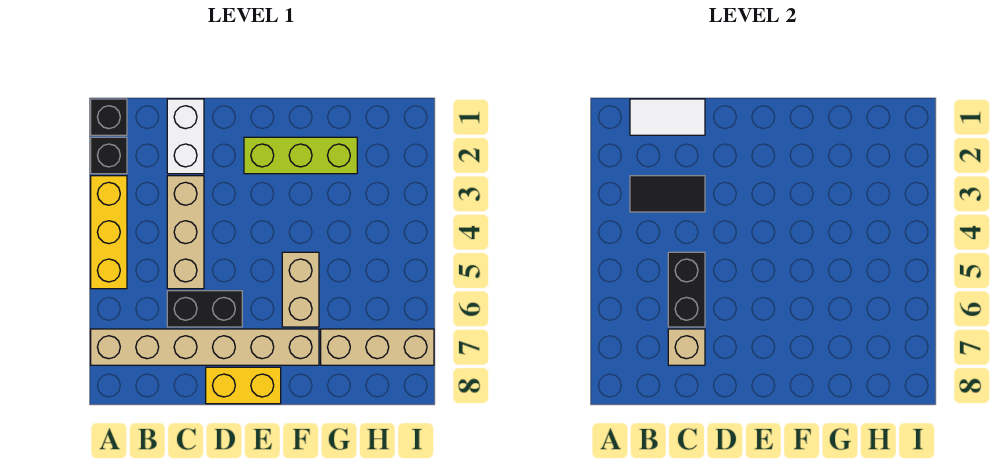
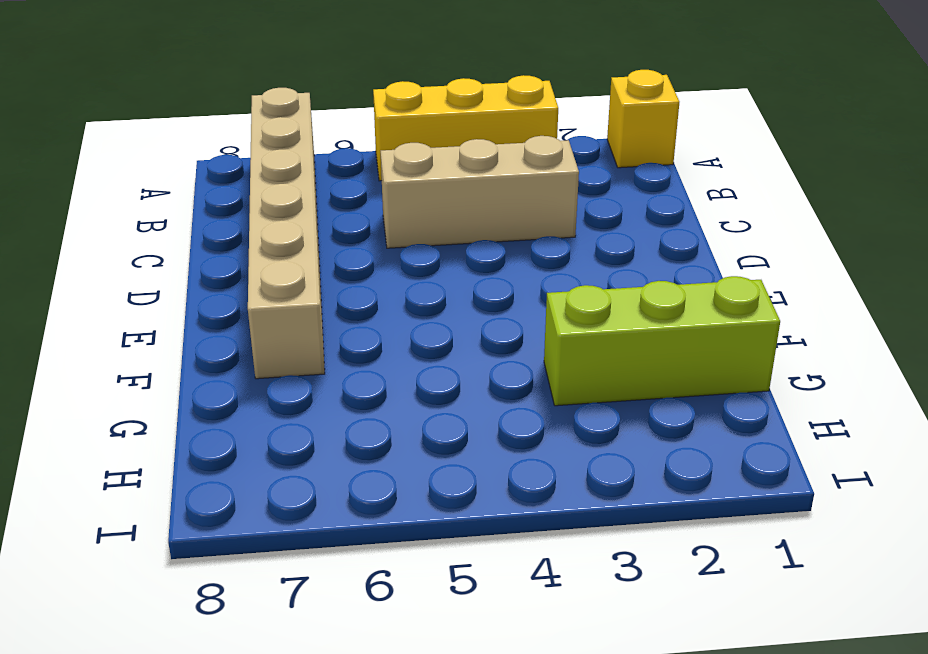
yellow 1x1 brick [607,70,679,168] -> black 1x1 brick [91,99,127,135]
lime 1x3 brick [544,276,780,406] -> lime 1x3 brick turned to [244,137,357,174]
none -> black 1x1 brick [91,137,127,174]
none -> white 1x2 brick [167,99,204,174]
none -> black 1x2 brick [167,291,242,327]

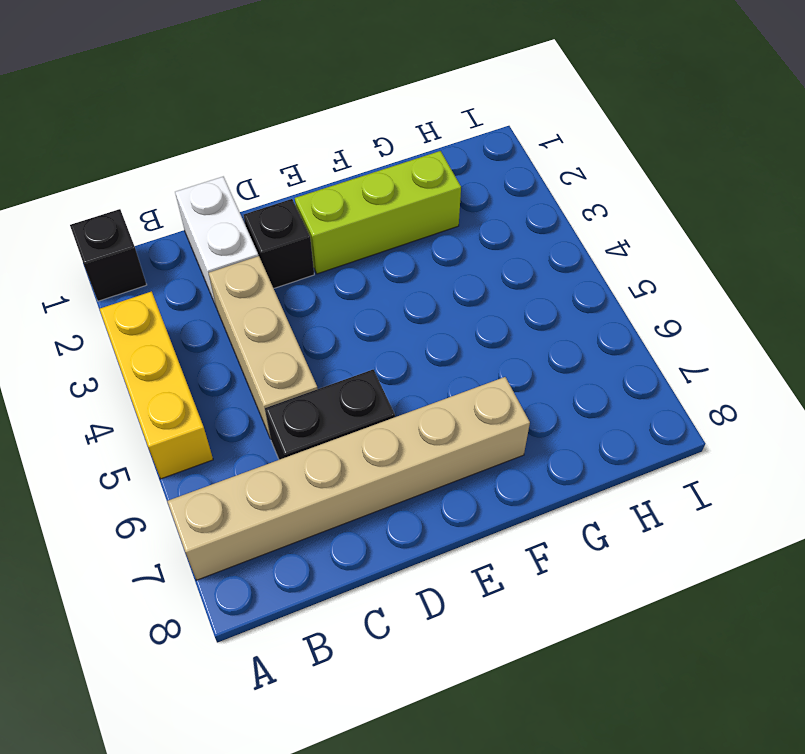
black 1x1 brick [244,199,314,288] -> black 1x1 brick moved to [91,137,127,174]
none -> yellow 1x2 brick [206,367,281,404]
none -> tan 1x2 brick [282,252,319,327]
none -> tan 1x3 brick [321,329,434,365]

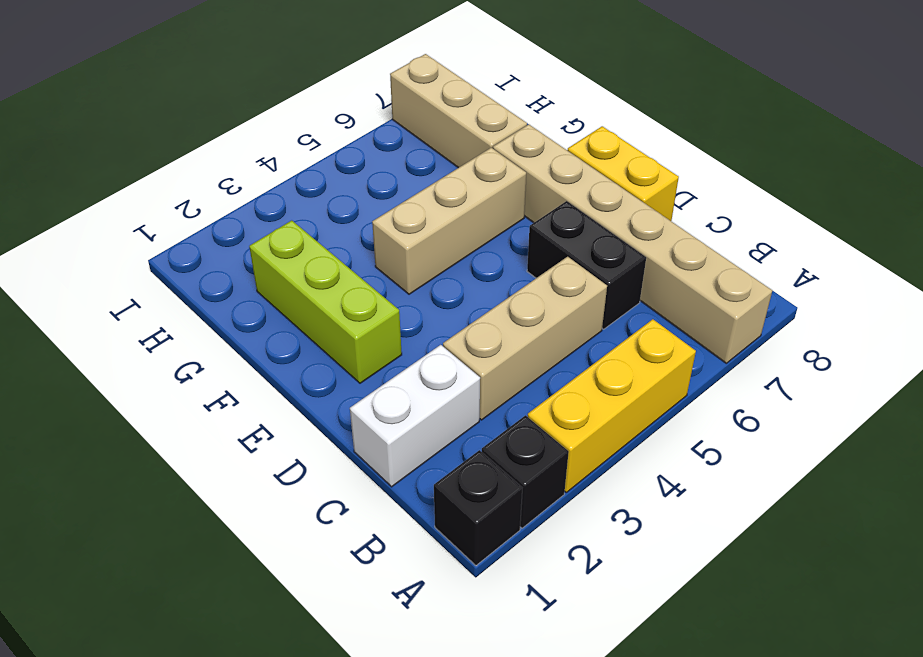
tan 1x3 brick [372,148,526,294] -> tan 1x2 brick [282,252,319,327]
none -> white 1x2 tile [630,99,705,135]
none -> black 1x2 tile [630,176,705,212]
none -> black 1x2 brick [668,252,705,327]

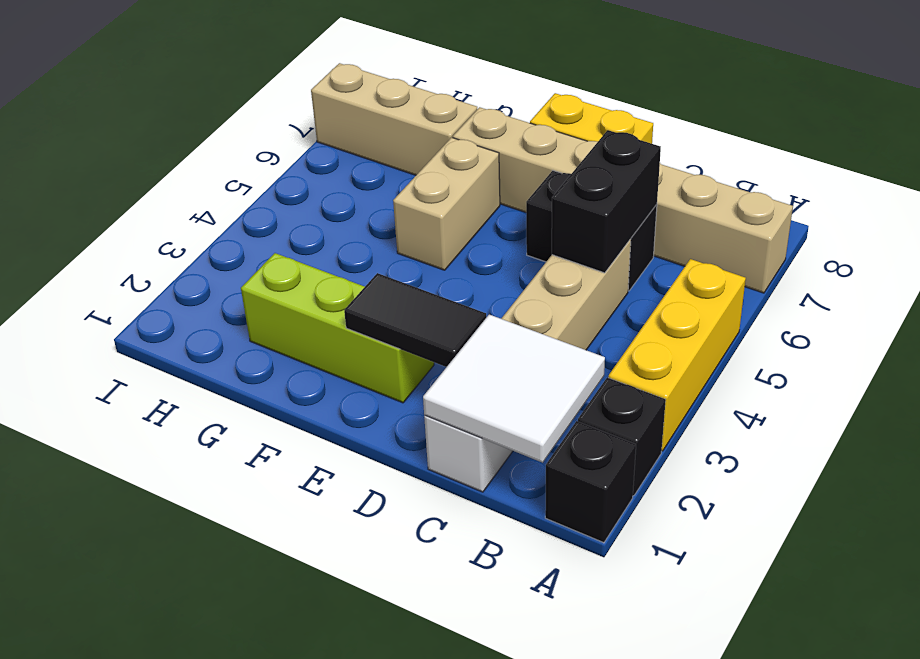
white 2x2 tile [423,315,605,463] -> white 1x2 tile [630,99,705,135]
black 1x2 tile [344,273,486,367] -> black 1x2 tile moved to [630,176,705,212]
none -> tan 1x1 brick [668,329,705,365]

